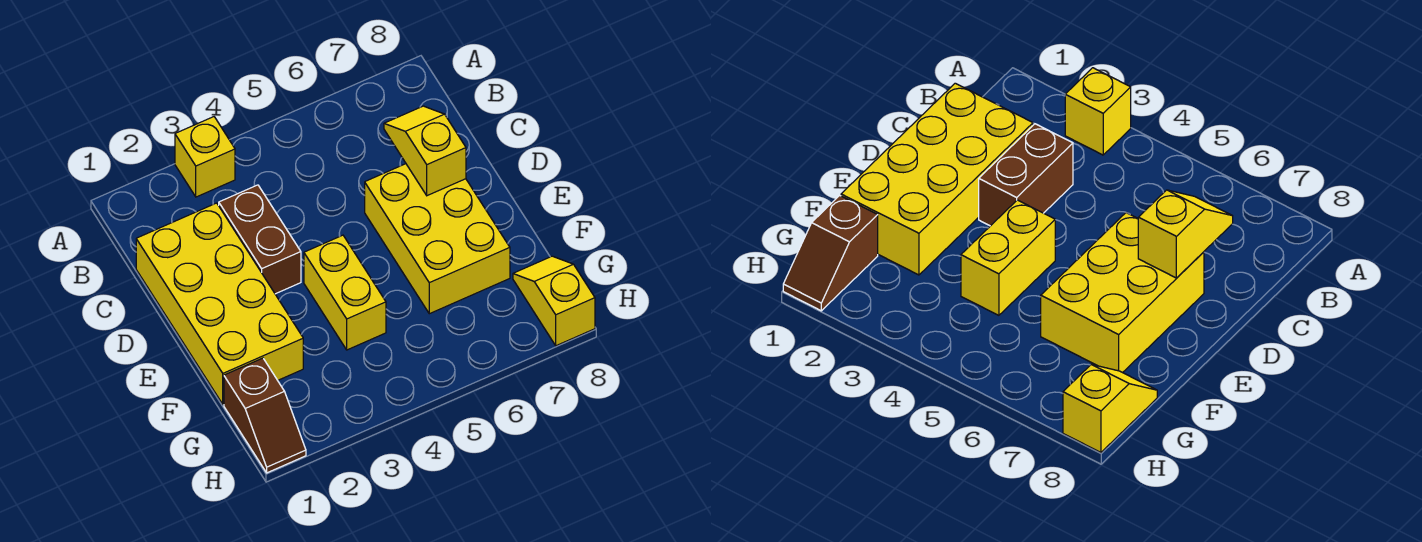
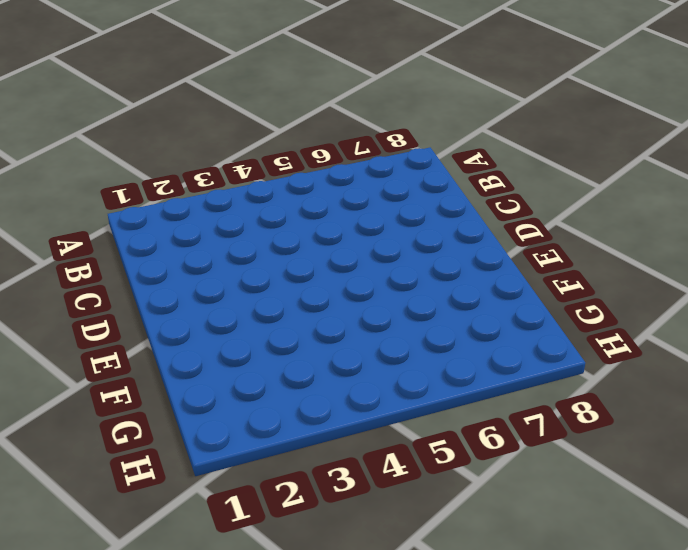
none -> yellow 1x1 brick [175,117,235,197]
none -> yellow 2x4 brick [136,203,303,404]

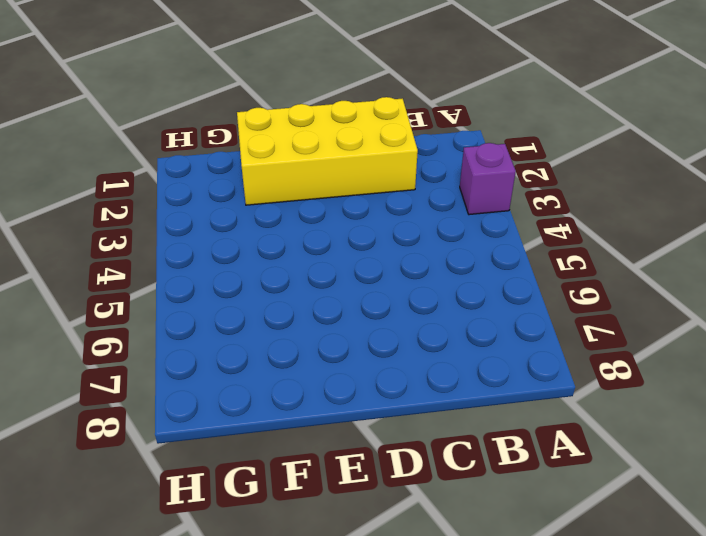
purple 1x1 brick [460,143,516,215] -> yellow 1x1 brick [175,117,235,197]
none -> brown 1x2 brick [219,185,301,294]
none -> yellow 2x3 brick [365,164,510,314]

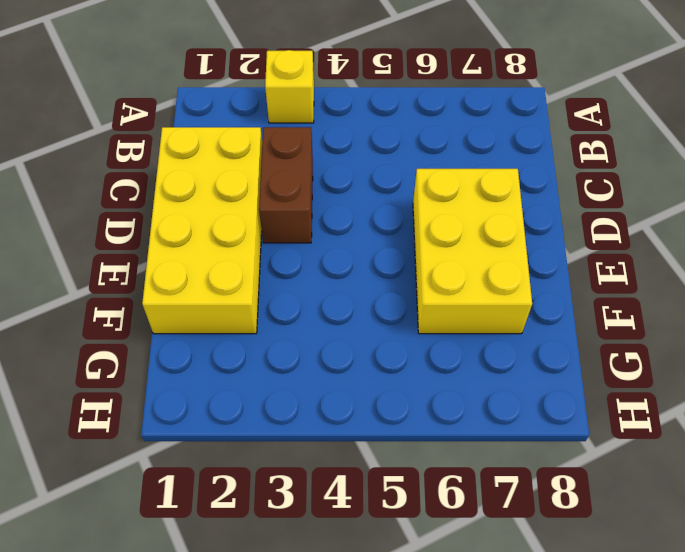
none -> yellow 1x2 brick [304,235,386,350]
none -> brown 1x2 slope [224,358,306,473]

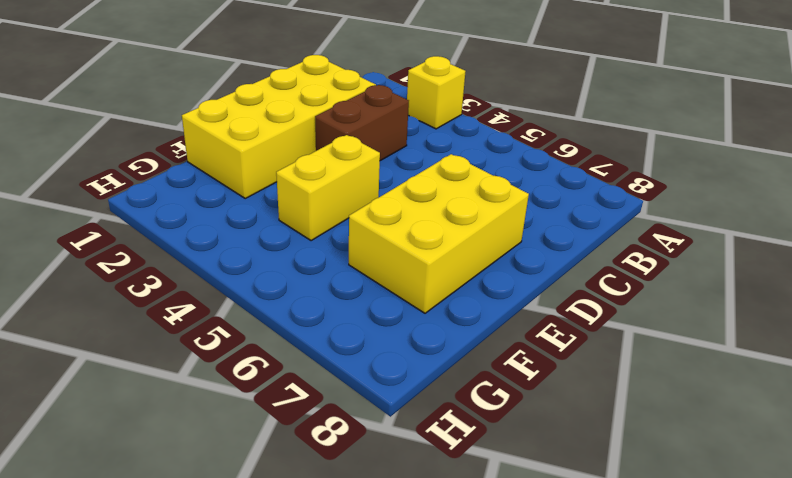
none -> brown 1x2 slope [224,358,306,473]
none -> yellow 1x2 slope [513,256,595,346]

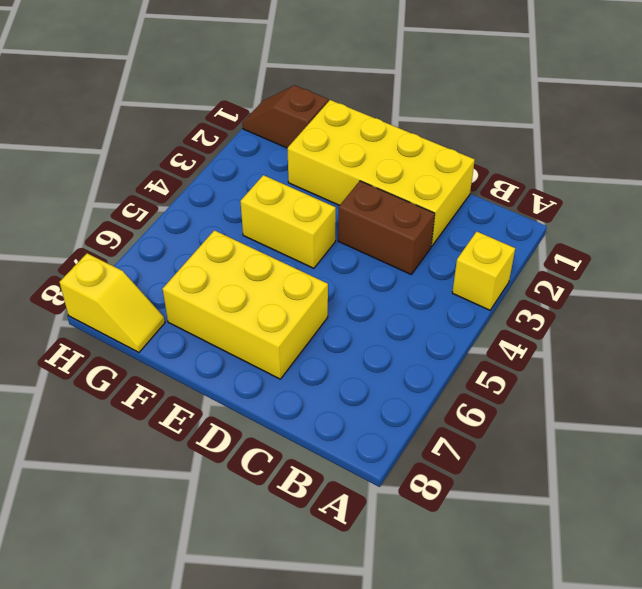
none -> yellow 1x2 slope [384,106,466,196]

